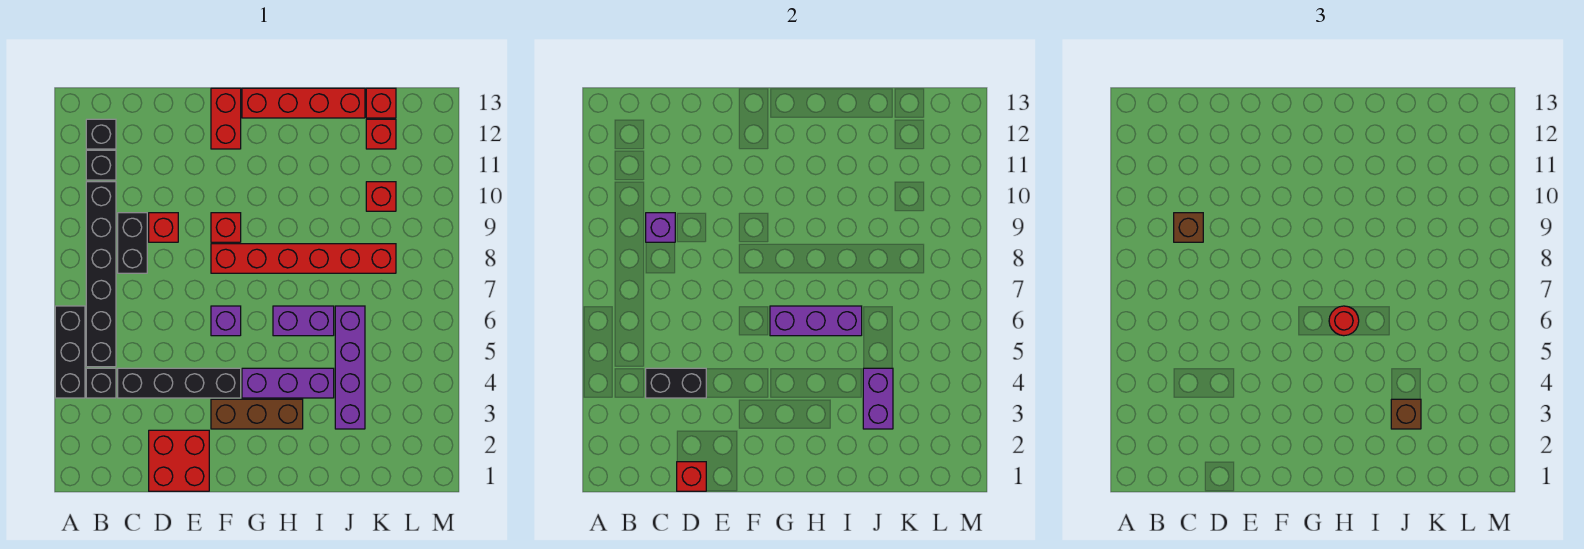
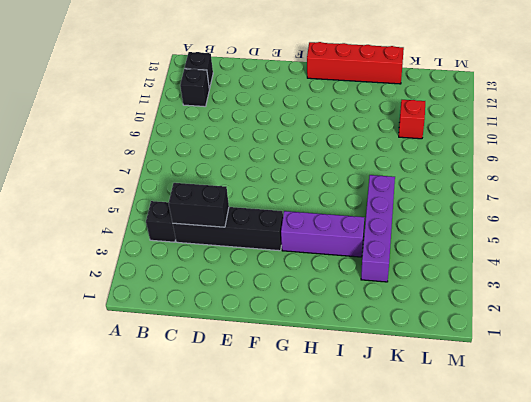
none -> black 1x3 brick [55,306,85,398]
none -> black 1x6 brick [86,182,116,367]
none -> black 1x2 brick [118,213,147,273]

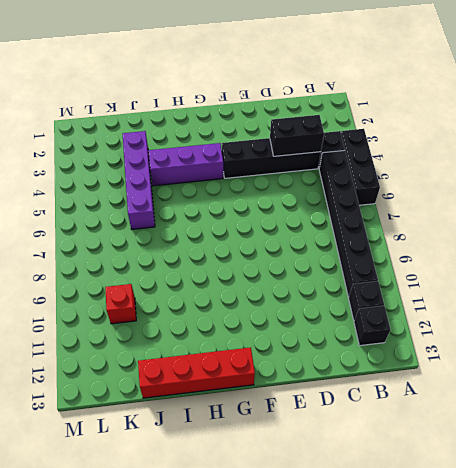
none -> black 1x2 brick [118,213,147,273]
none -> red 2x2 brick [149,430,209,491]
none -> red 1x1 brick [149,213,178,242]

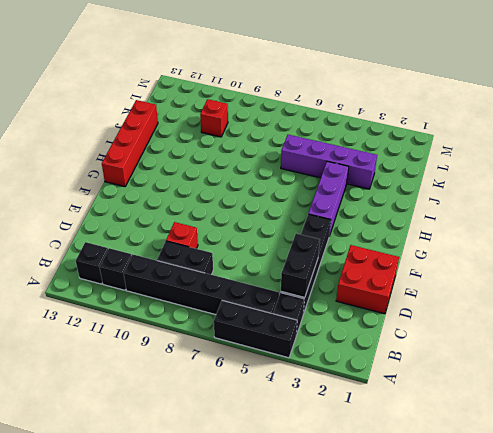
none -> brown 1x3 brick [211,399,303,429]
none -> purple 1x1 brick [211,306,241,336]
none -> red 1x6 brick [211,244,396,273]

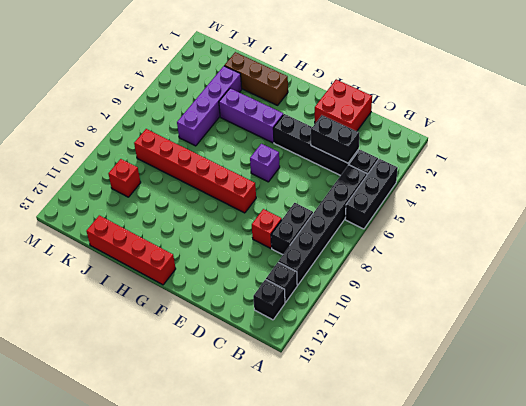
brown 1x3 brick [224,52,288,105] -> brown 1x3 brick moved to [211,399,303,429]
none -> red 1x1 brick [211,213,241,242]
none -> red 1x2 brick [211,88,241,149]
none -> purple 1x2 brick [273,306,334,336]

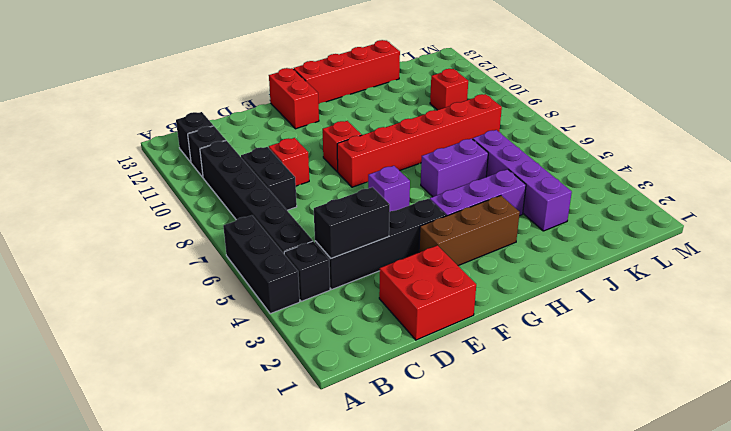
none -> red 1x1 brick [366,119,396,149]
none -> red 1x1 brick [366,88,396,118]
none -> purple 1x1 brick [646,213,675,242]

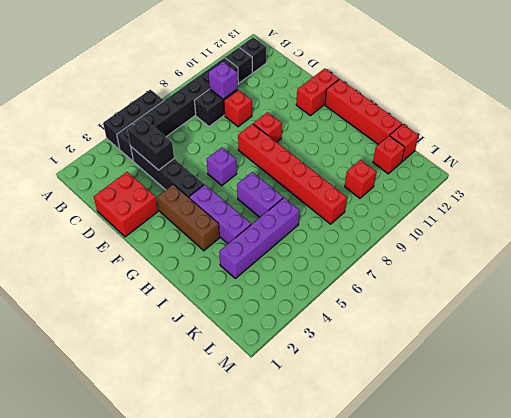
none -> red 1x1 brick [677,462,706,491]
none -> purple 1x3 brick [770,306,862,336]
none -> purple 1x2 brick [863,368,893,429]

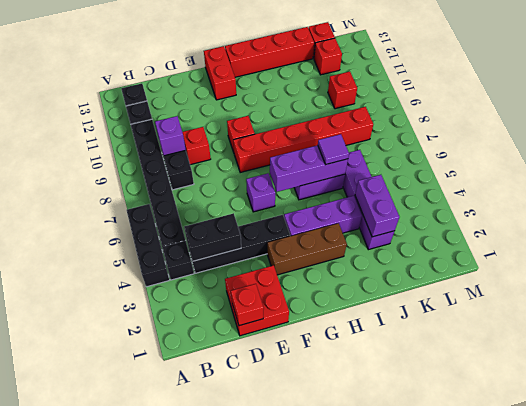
purple 1x1 tile [318,134,349,165] -> none
none -> brown 1x1 brick [1174,213,1203,242]
none -> red 1x1 round brick [1329,306,1359,336]
none -> brown 1x1 brick [1391,399,1421,429]

